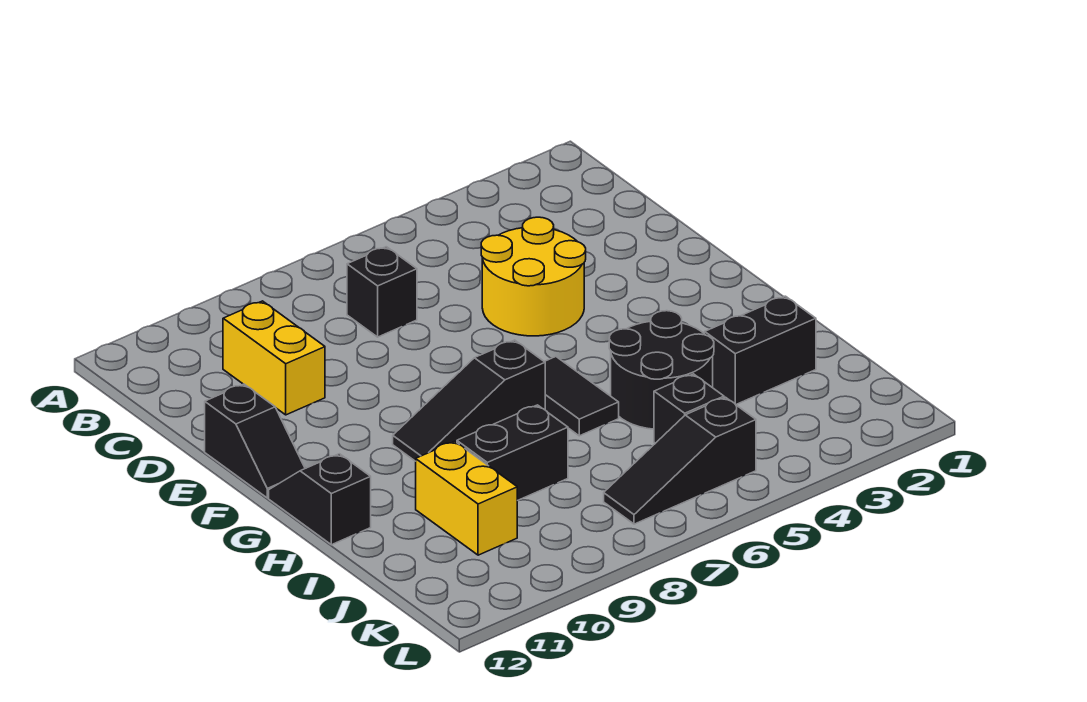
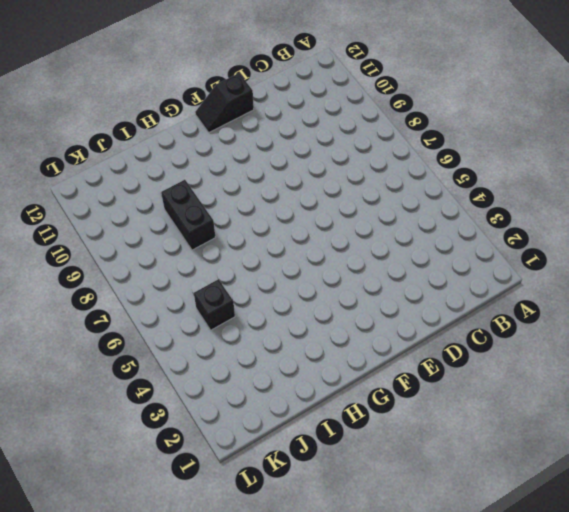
none -> black 1x1 brick [347,247,417,337]
none -> yellow 1x2 brick [223,301,325,415]
none -> yellow 2x2 round brick [481,217,586,336]

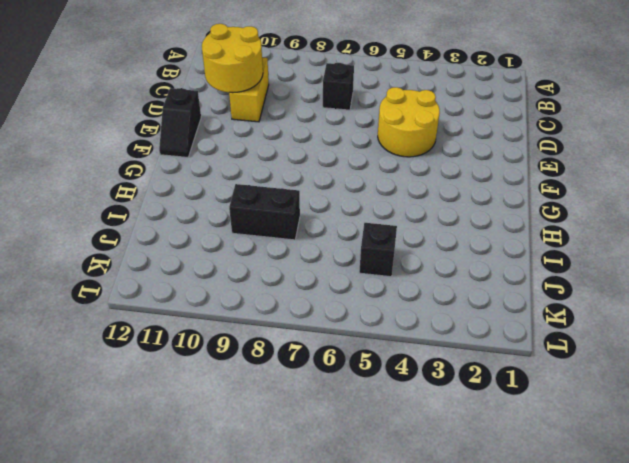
yellow 2x2 round brick [202,24,263,93] -> none
none -> black 1x2 tile [545,357,619,436]
none -> black 1x3 slope [393,340,545,461]
none -> black 1x2 slope [269,454,371,545]

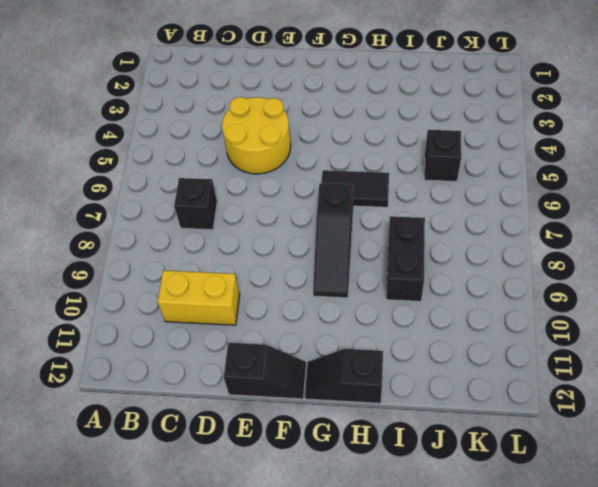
none -> black 2x2 round brick [609,311,714,429]
none -> black 1x2 brick [705,296,816,405]
none -> yellow 1x2 brick [416,441,517,555]

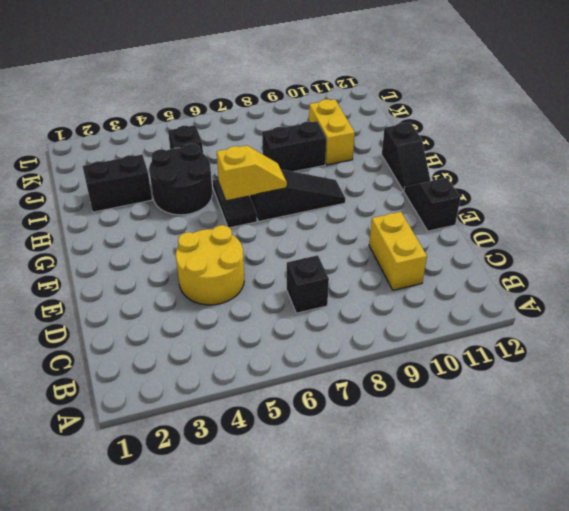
yellow 1x2 slope [217,145,287,200] -> none
none -> black 1x3 slope [604,397,756,524]

